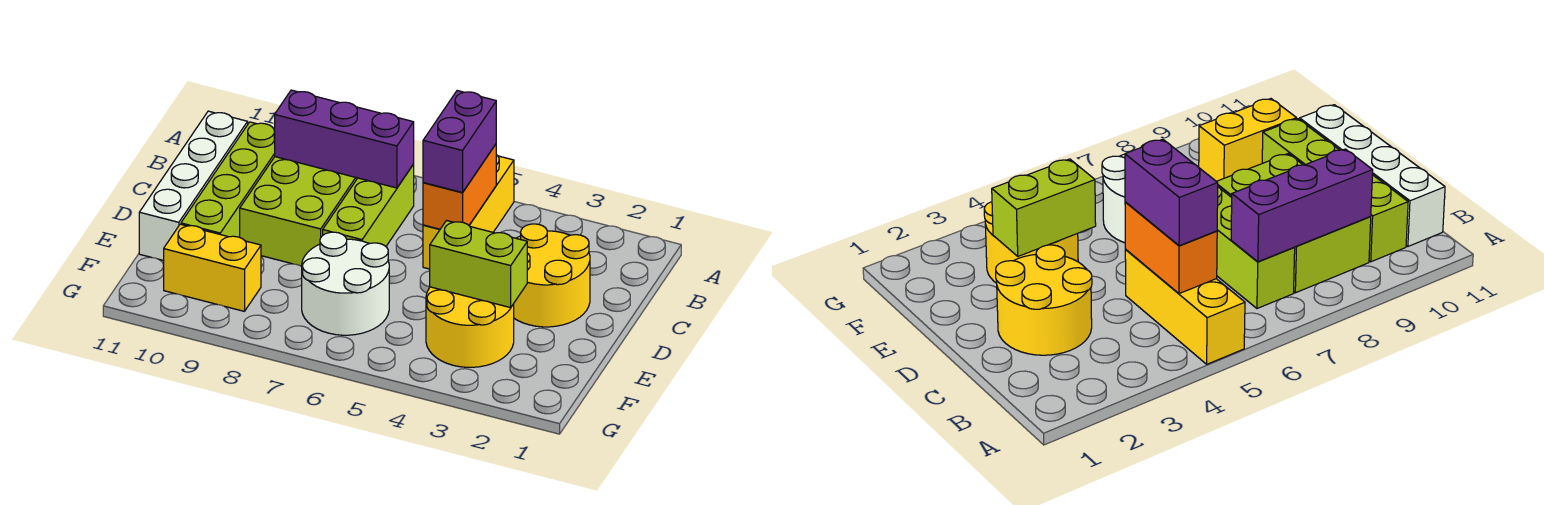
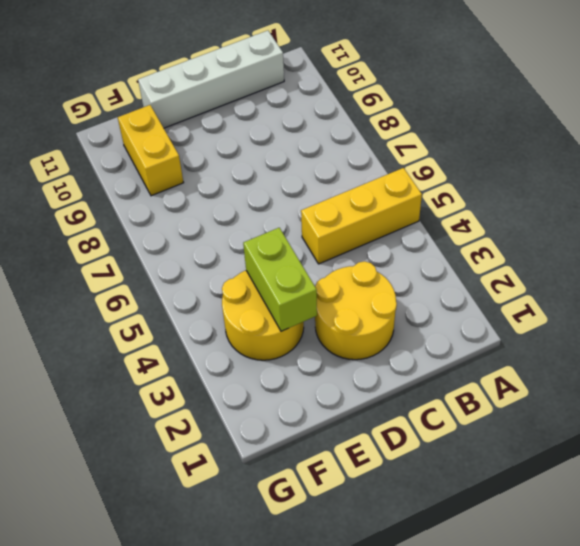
none -> lime 1x3 brick [323,165,414,246]
none -> lime 2x3 brick [240,157,357,266]
none -> lime 1x4 brick [181,122,275,237]

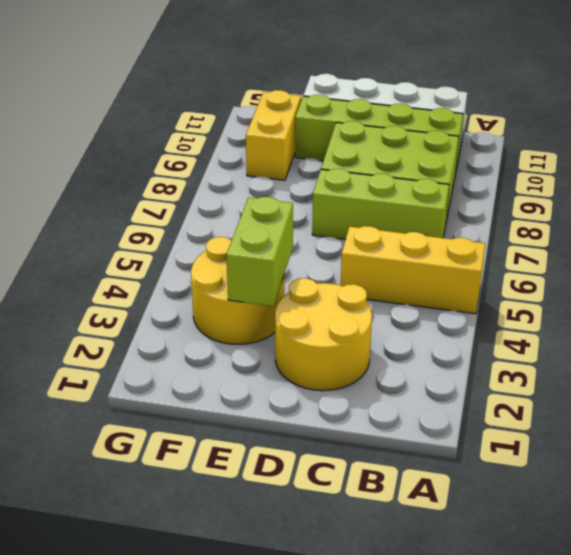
none -> white 2x2 round brick [302,232,389,335]
none -> orange 1x2 brick [423,144,496,229]
none -> purple 1x3 brick [275,90,414,188]

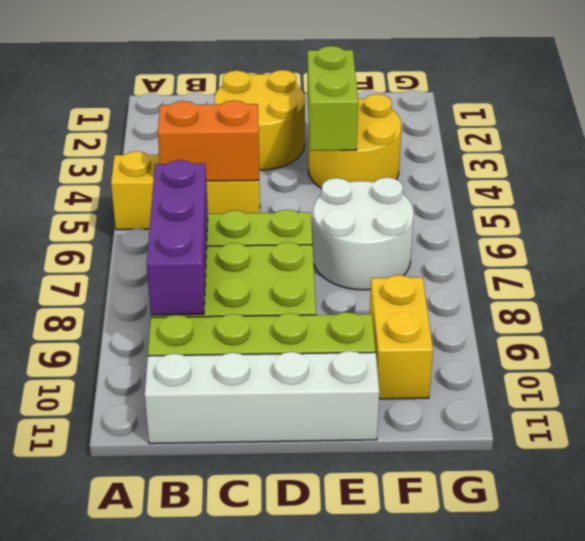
none -> purple 1x2 brick [423,91,496,193]

